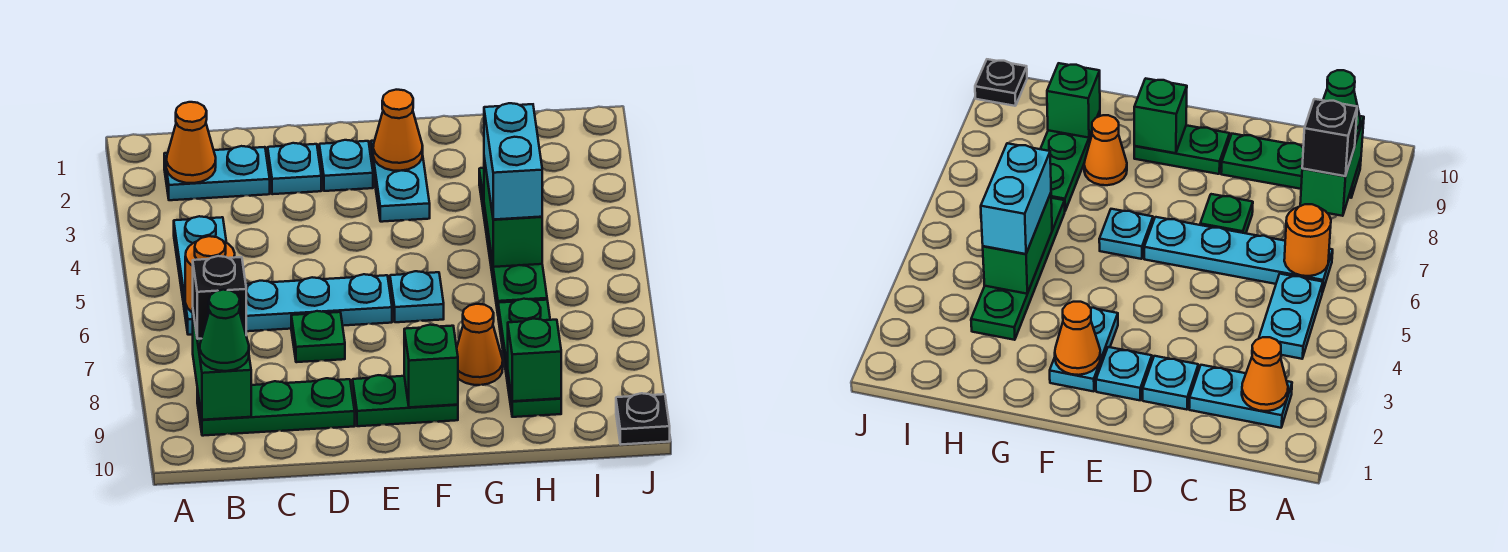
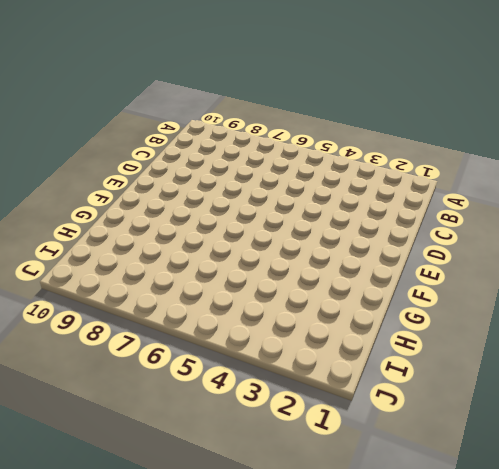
none -> cyan 1x2 plate [164,146,270,200]
none -> cyan 1x2 plate [174,216,227,298]
none -> cyan 1x4 plate [183,274,392,335]

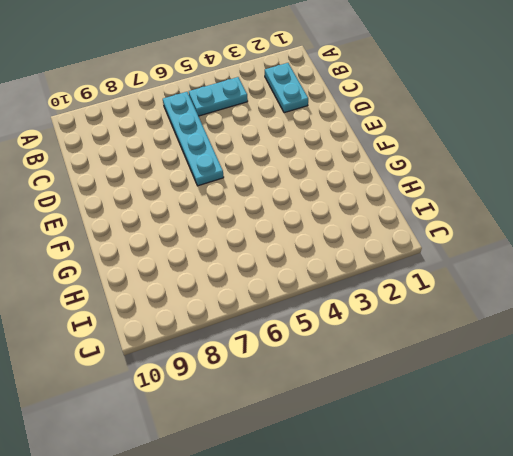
none -> green 1x3 plate [197,378,355,436]
none -> cyan 1x1 plate [268,143,321,194]
none -> green 1x1 plate [291,311,345,362]

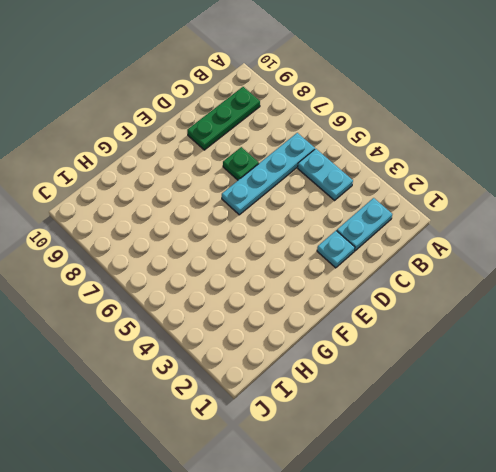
none -> cyan 1x1 plate [319,140,373,191]
none -> green 1x2 plate [353,375,458,426]
none -> cyan 1x2 plate [371,141,430,222]

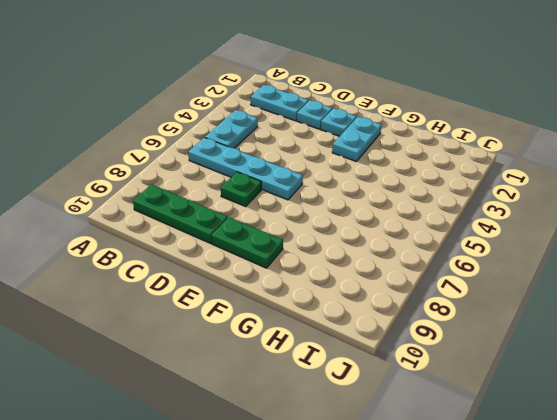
none -> cyan 1x1 plate [390,271,444,322]
none -> orange 1x1 cone [457,304,503,385]
none -> green 1x4 plate [479,168,547,313]

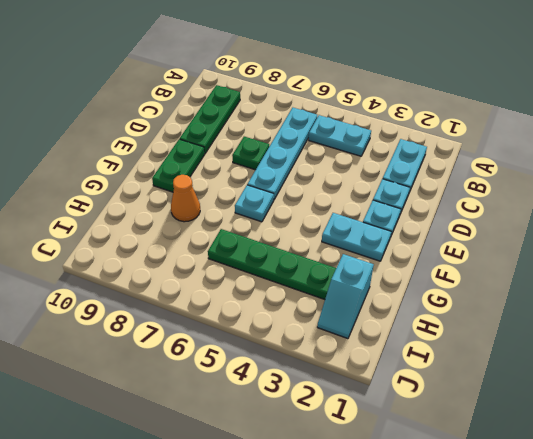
cyan 1x2 slope [317,254,374,339] -> none
none -> green 1x3 plate [498,299,561,417]
none -> black 1x1 plate [616,393,670,444]
none -> orange 1x1 cone [166,102,216,183]

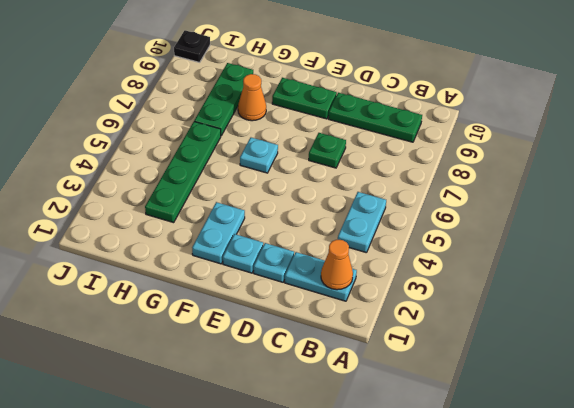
none -> cyan 1x4 plate [183,274,392,335]
none -> orange 1x1 round brick [185,236,235,313]
none -> green 1x2 brick [193,313,251,420]

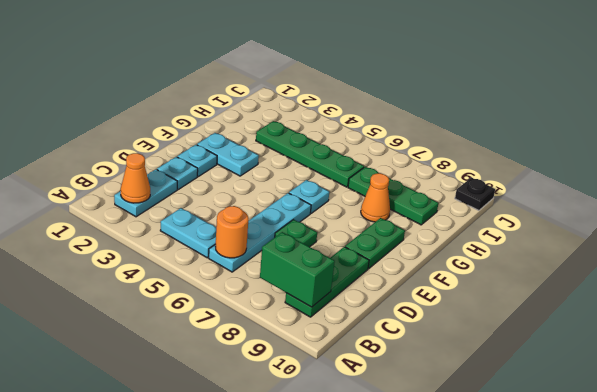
none -> orange 1x1 cone [373,90,423,171]
none -> green 1x1 brick [404,325,458,407]
none -> green 1x2 brick [484,158,542,267]

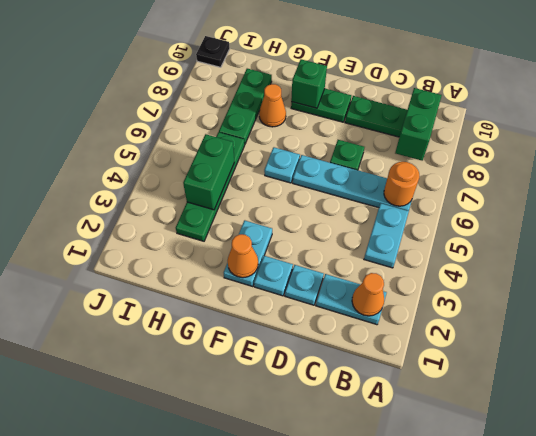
none -> green 1x1 brick [508,319,561,401]
none -> black 1x1 brick [193,256,246,339]
none -> green 1x1 cone [200,290,249,371]

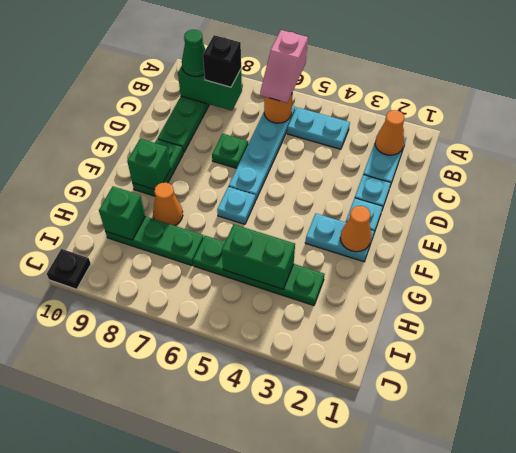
pink 1x2 slope [260,30,308,103] -> none
none -> cyan 1x2 brick [484,103,542,220]

